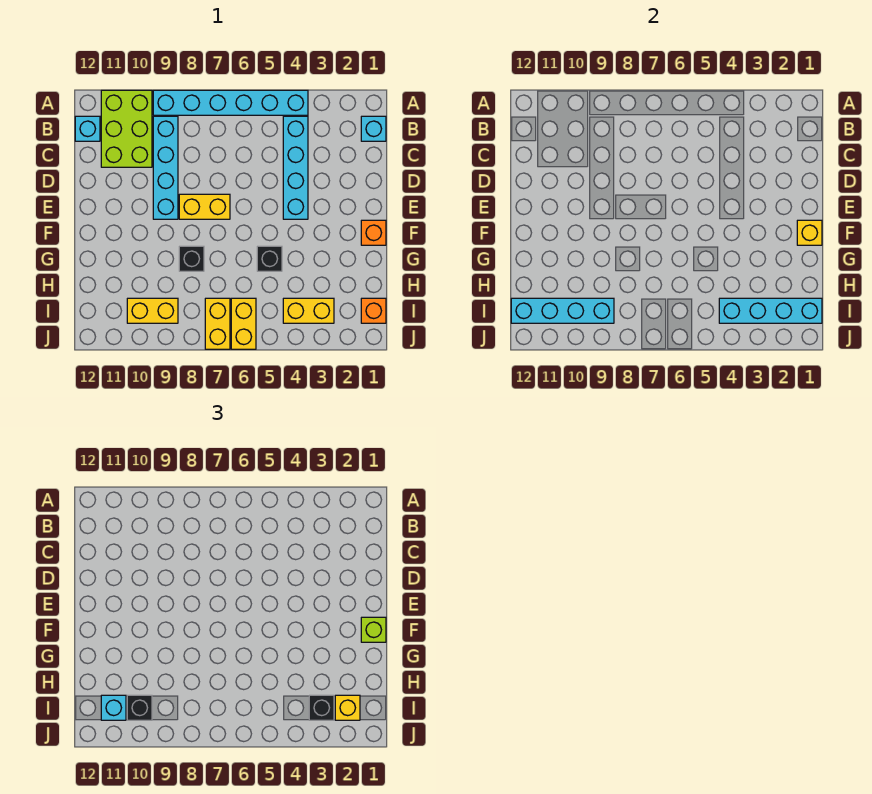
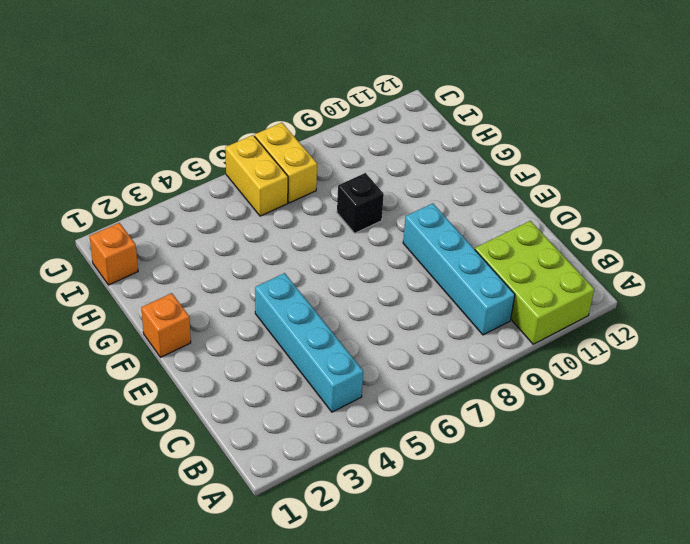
none -> cyan 1x6 brick [153,90,308,115]
none -> cyan 1x1 brick [361,116,386,141]
none -> cyan 1x1 brick [75,116,100,141]

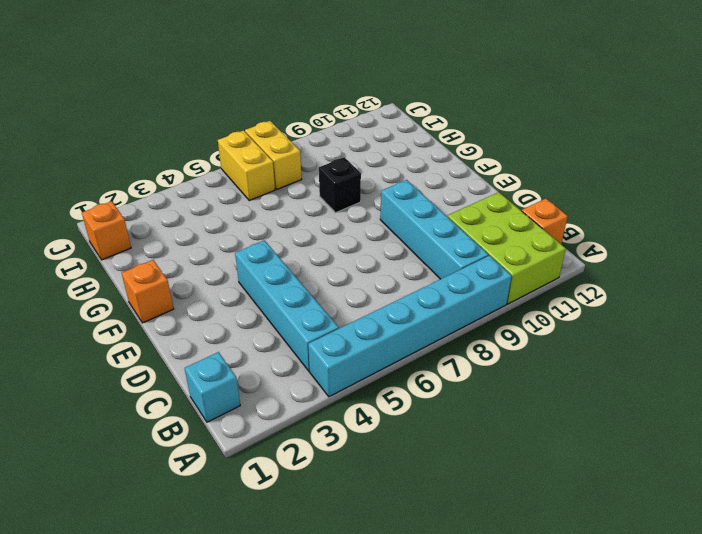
orange 1x1 brick [522,199,568,244] -> cyan 1x1 brick [75,116,100,141]
none -> yellow 1x2 brick [179,194,230,219]
none -> black 1x1 brick [257,246,282,271]
none -> yellow 1x2 brick [283,298,334,323]

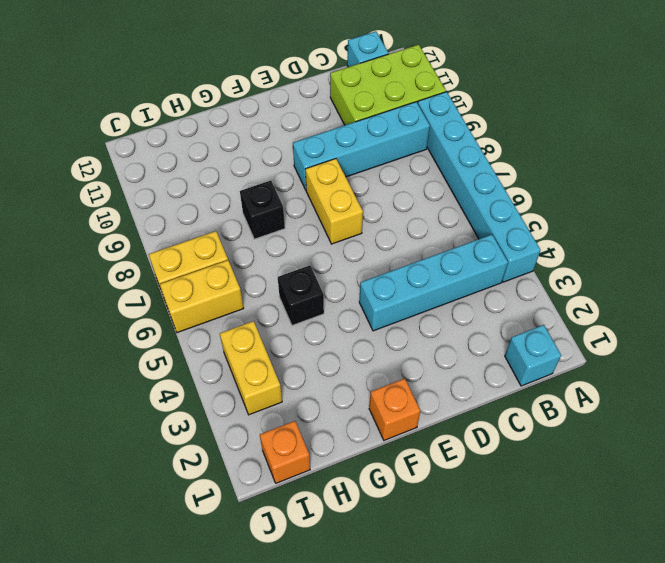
none -> yellow 1x2 brick [127,298,178,323]
none -> yellow 1x1 brick [797,220,822,245]
none -> cyan 1x4 brick [719,298,822,323]

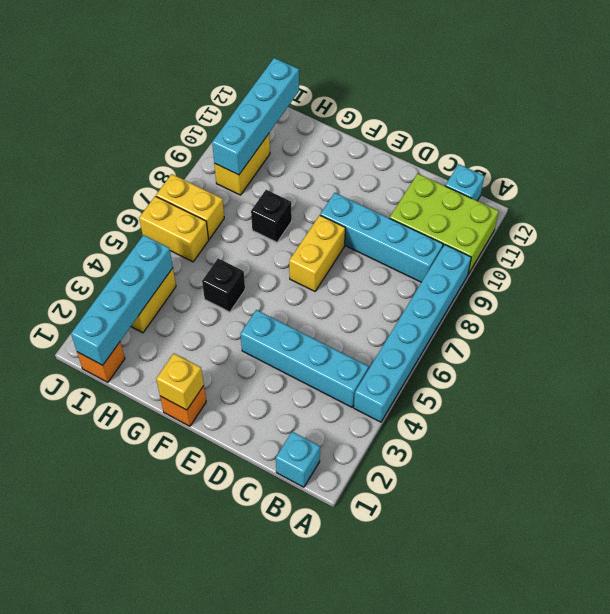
none -> lime 1x1 brick [361,617,386,642]
none -> yellow 1x1 brick [335,695,360,720]
none -> black 1x1 brick [309,695,334,720]

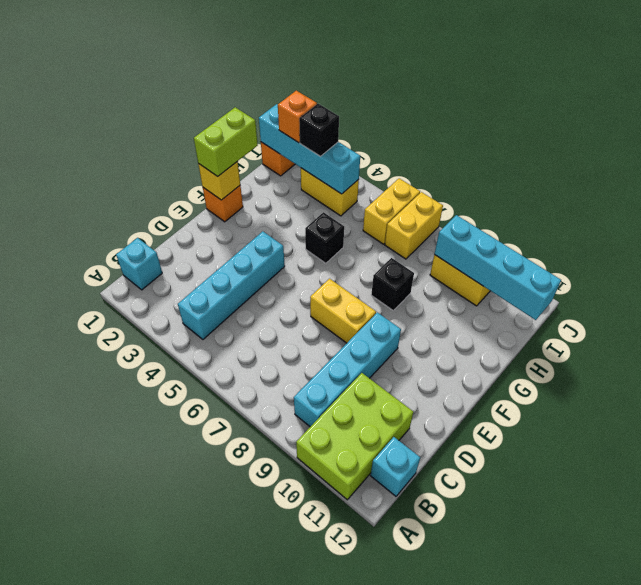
lime 1x2 brick [194,107,258,176] -> lime 1x1 brick [361,617,386,642]
orange 1x1 brick [278,91,317,143] -> yellow 1x1 brick [335,695,360,720]
none -> cyan 1x6 brick [153,90,308,115]
none -> black 1x1 brick [127,695,152,720]
none -> cyan 1x1 brick [101,695,126,720]

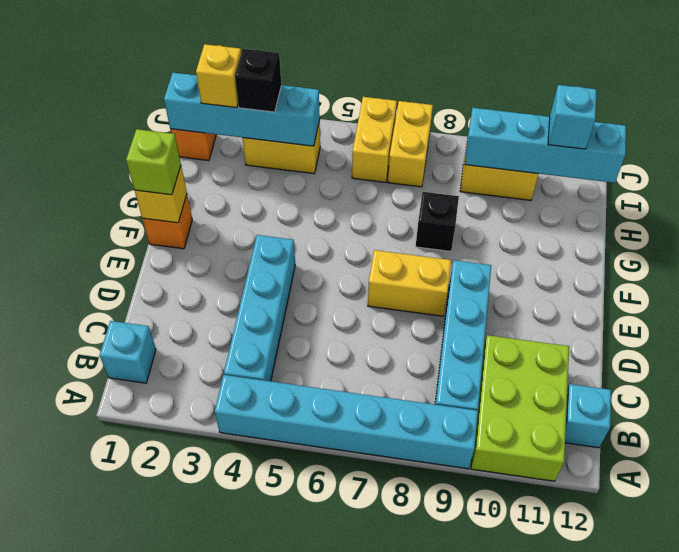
none -> black 1x1 brick [257,246,282,271]
none -> black 1x1 brick [127,695,152,720]

